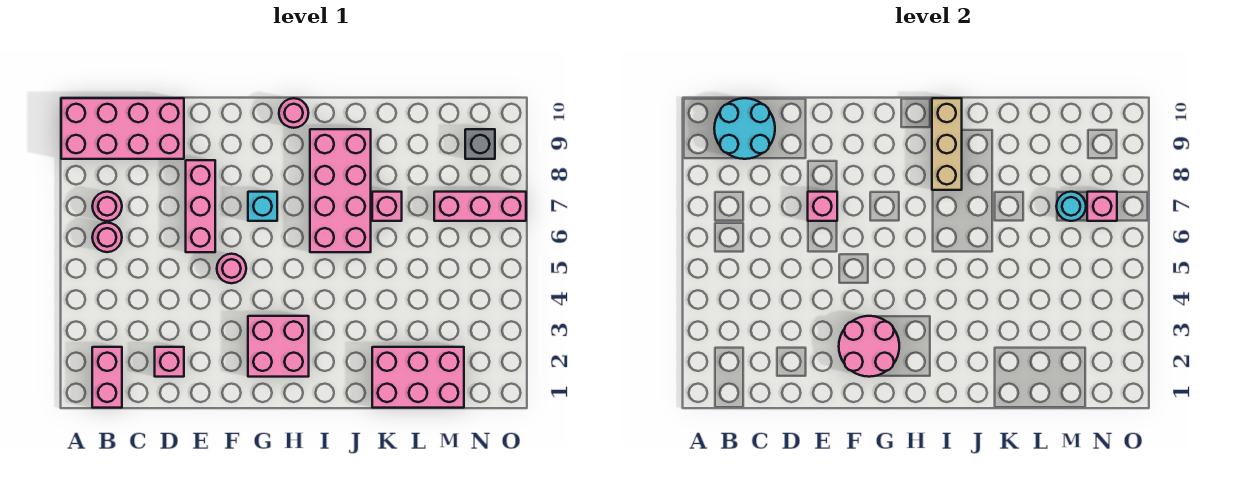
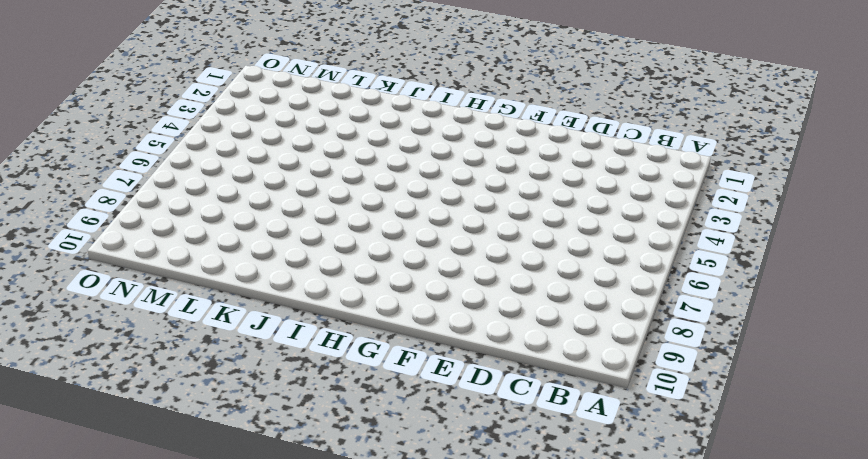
none -> pink 2x4 brick [61,98,184,159]
none -> pink 1x2 brick [92,347,122,408]
none -> pink 1x1 round brick [92,223,122,252]

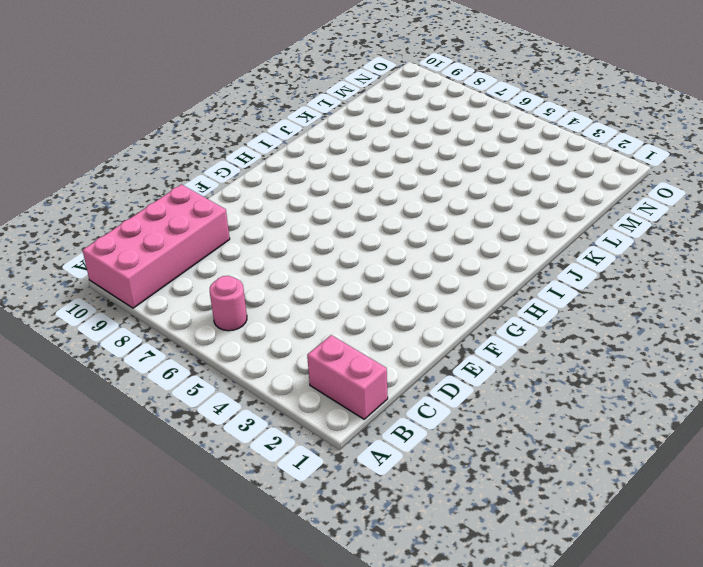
none -> pink 1x1 round brick [92,192,122,221]
none -> pink 1x1 brick [155,347,184,377]
none -> pink 1x3 brick [186,160,215,252]

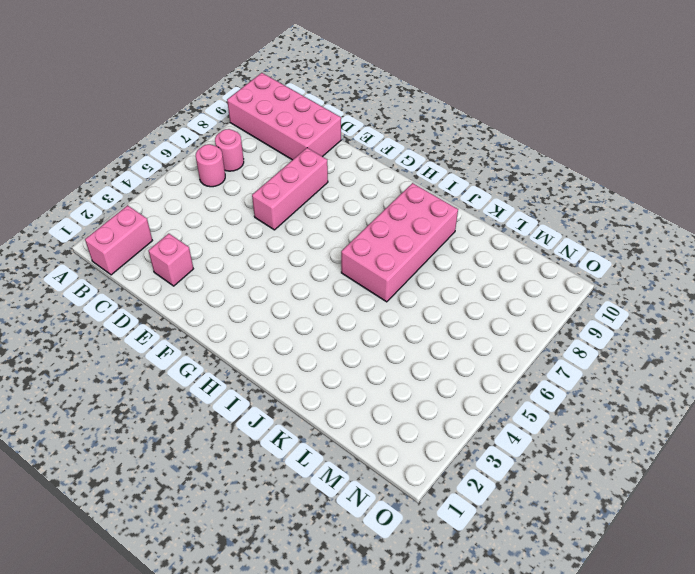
none -> pink 1x1 round brick [217,254,246,283]
none -> pink 2x2 brick [248,316,309,377]
none -> cyan 1x1 brick [248,192,277,221]

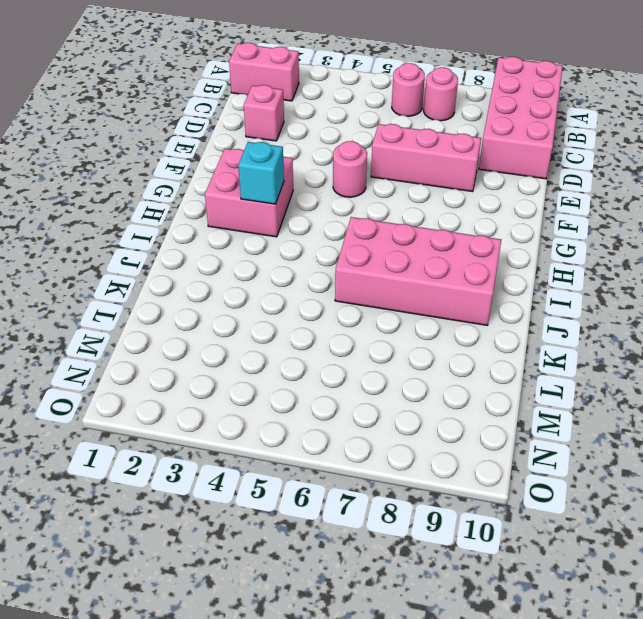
cyan 1x1 brick [238,142,284,204] -> cyan 1x1 brick moved to [248,192,277,221]
none -> pink 1x1 round brick [279,98,308,128]
none -> pink 2x3 brick [372,347,464,408]
none -> pink 1x1 brick [372,192,402,221]

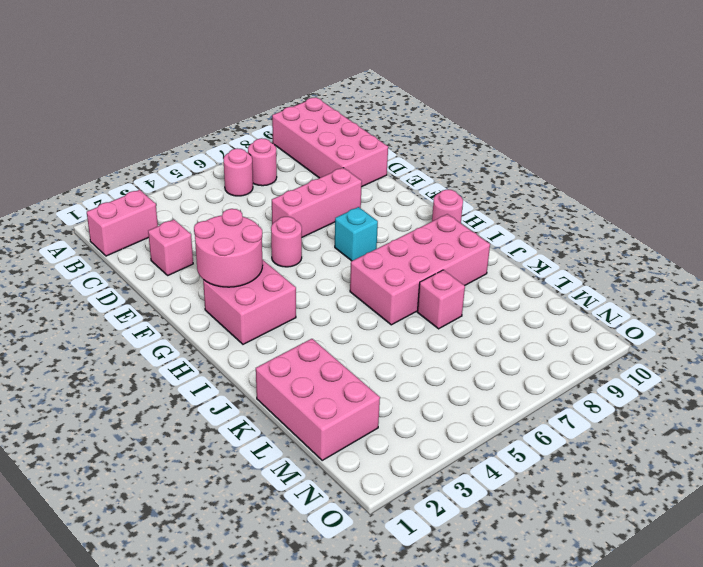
none -> pink 1x3 brick [434,192,526,221]
none -> grey 1x1 brick [465,129,495,159]
none -> cyan 2x2 round brick [714,98,775,159]

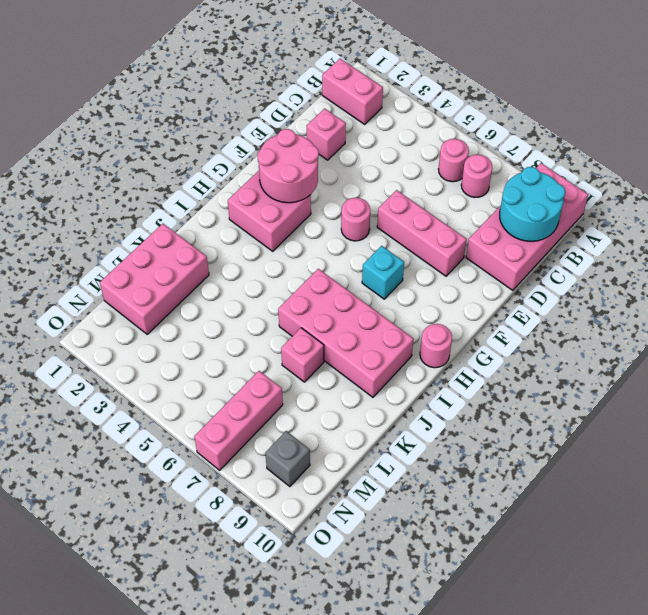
none -> pink 1x1 brick [808,192,837,221]
none -> tan 1x3 brick [932,98,962,190]
none -> cyan 1x1 round brick [1056,192,1086,221]

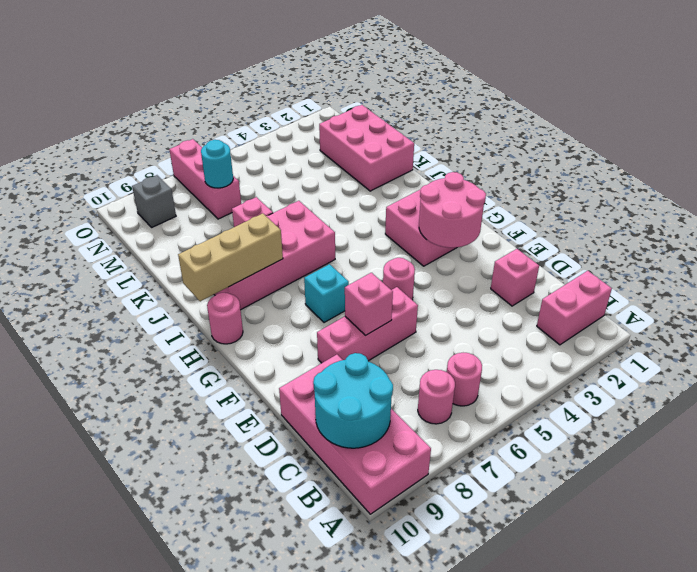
none -> pink 1x1 brick [1087,192,1117,221]

